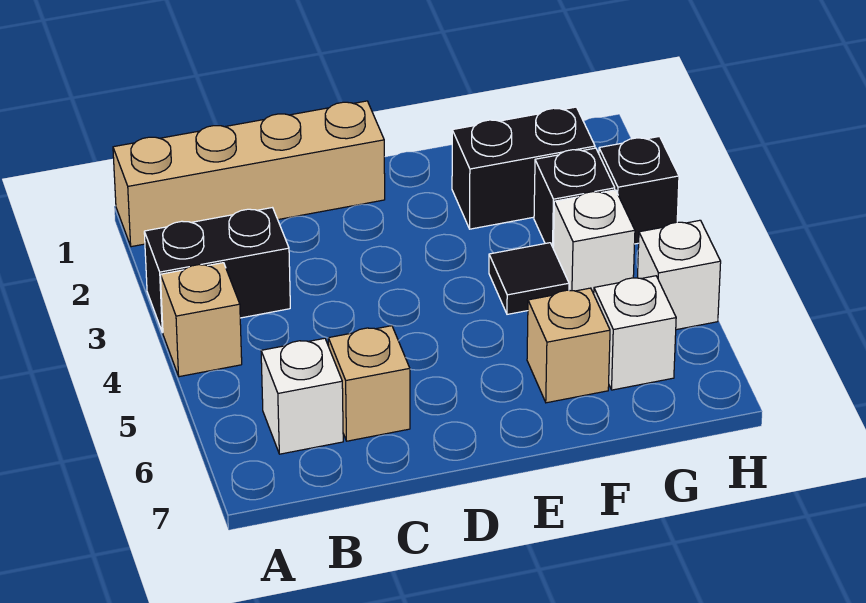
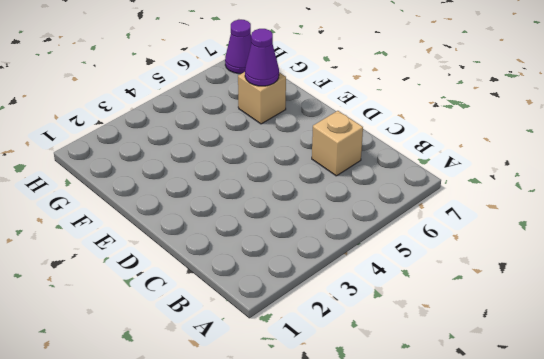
purple 1x1 cone [245,29,279,86] -> none
purple 1x1 cone [225,20,252,74] -> none
none -> tan 1x4 brick [113,101,385,247]
none -> black 1x2 brick [144,208,290,333]
none -> tan 1x1 brick [161,263,242,377]

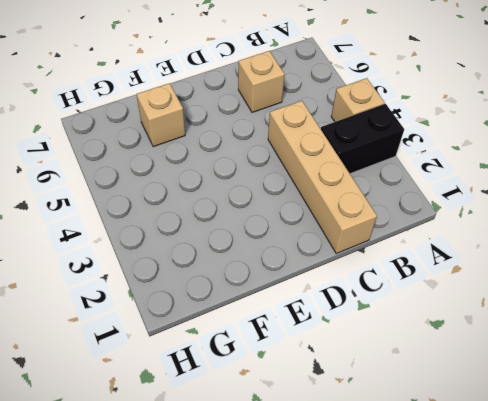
tan 1x4 brick [268,101,377,253] -> tan 1x4 brick turned to [113,101,385,247]
none -> white 1x1 brick [261,338,343,454]
none -> black 1x2 brick [452,107,595,229]
none -> black 1x1 tile [489,243,569,314]

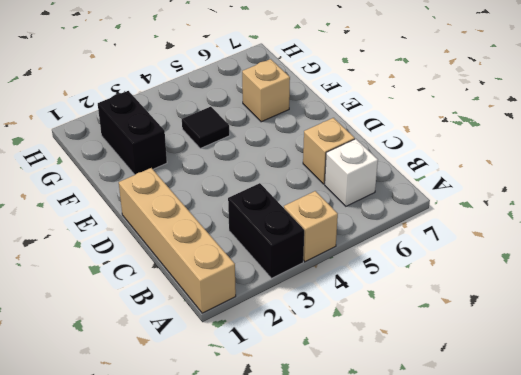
none -> black 1x1 brick [534,148,615,247]
none -> white 1x1 brick [553,190,635,294]
none -> white 1x1 brick [594,276,676,390]

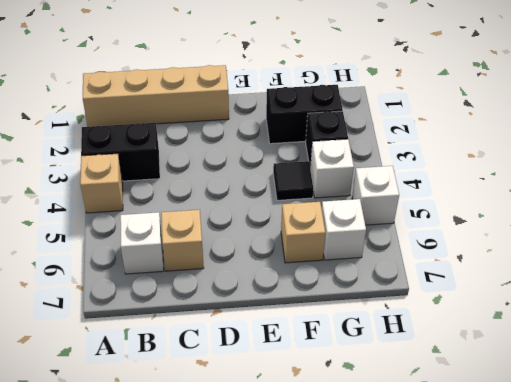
none -> black 1x1 brick [599,136,679,244]

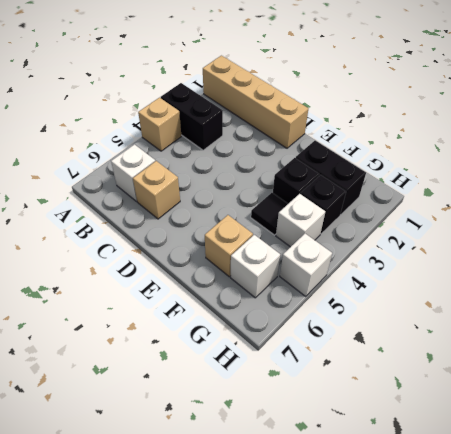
black 1x1 brick [273,158,319,204] -> black 1x1 brick moved to [599,136,679,244]

